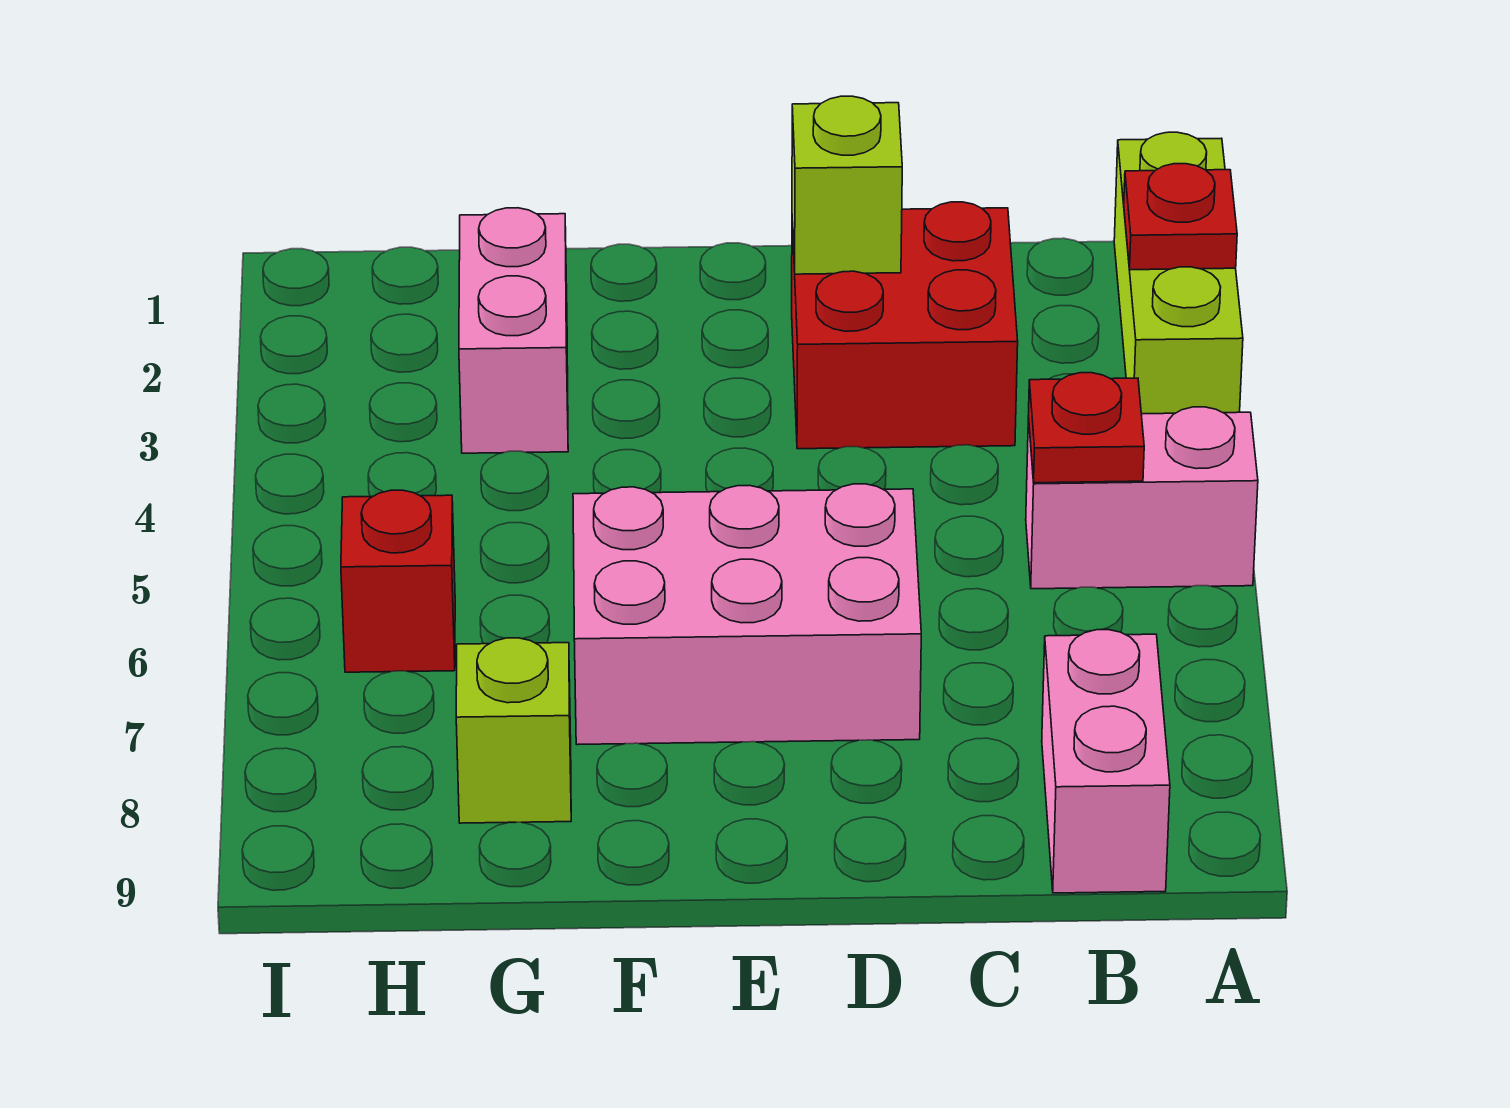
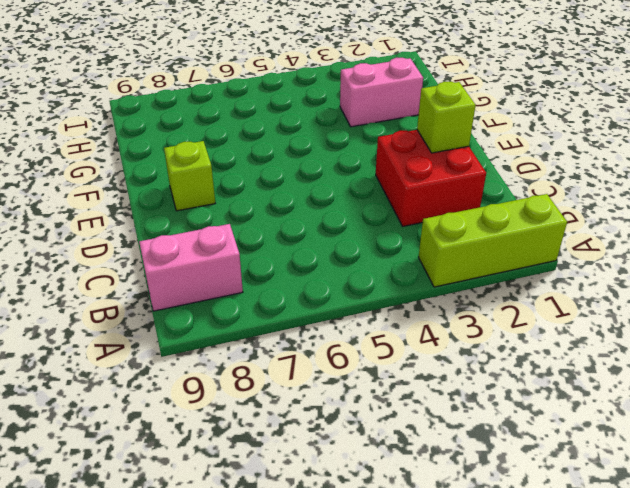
lime 1x1 brick [164,141,215,211] -> lime 1x1 brick moved to [456,638,571,823]
none -> pink 1x2 brick [1026,407,1258,589]
none -> pink 2x3 brick [573,484,921,745]

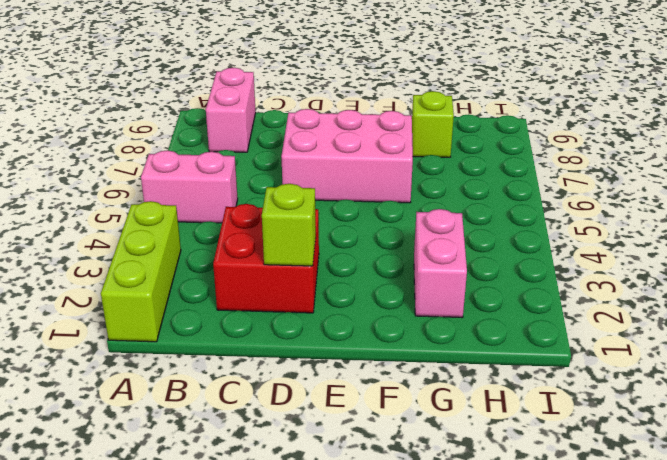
none -> red 1x1 brick [341,490,455,672]
none -> red 1x1 plate [1124,164,1237,270]

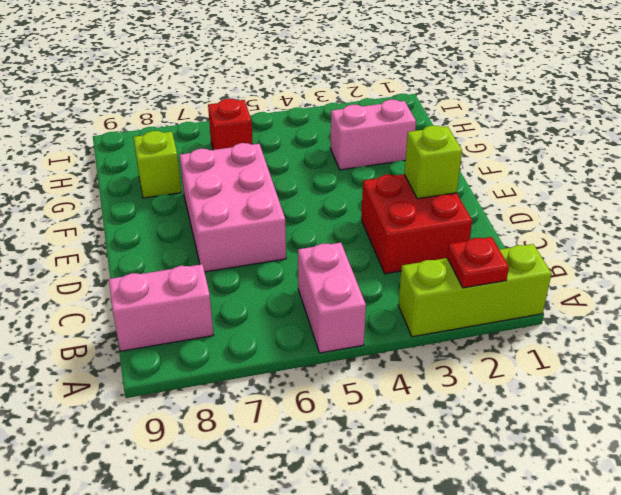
none -> red 1x1 plate [1029,373,1144,483]

